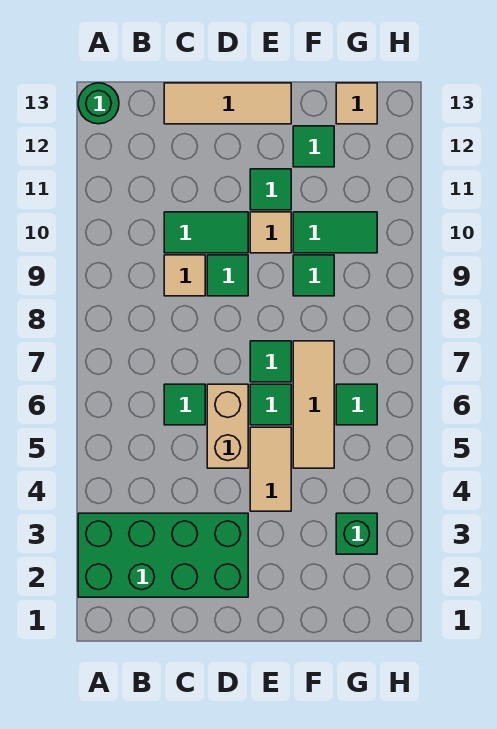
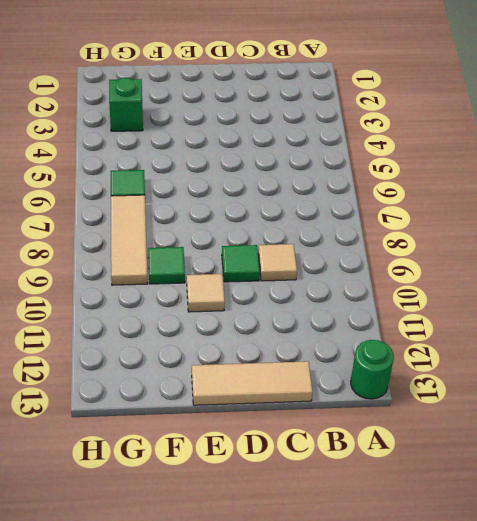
tan 1x3 tile [111,195,147,285] -> tan 1x3 tile moved to [293,341,334,468]
none -> green 2x4 brick [78,513,248,597]
none -> green 1x1 tile [164,384,205,425]
none -> green 1x2 tile [164,212,248,253]

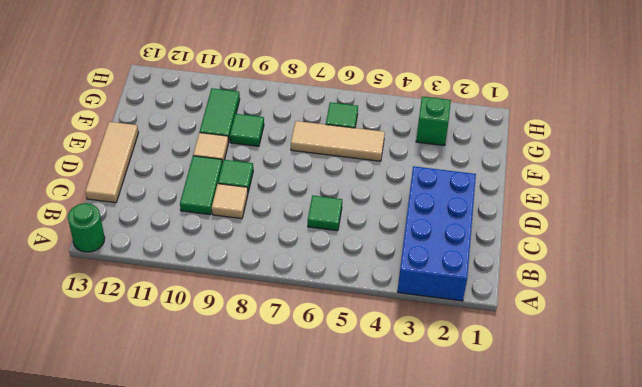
blue 2x4 brick [397,166,476,301] -> green 2x4 brick [78,513,248,597]
none -> tan 1x2 brick [207,384,248,468]
none -> tan 1x2 tile [250,427,291,511]
none -> green 1x1 tile [250,384,291,425]

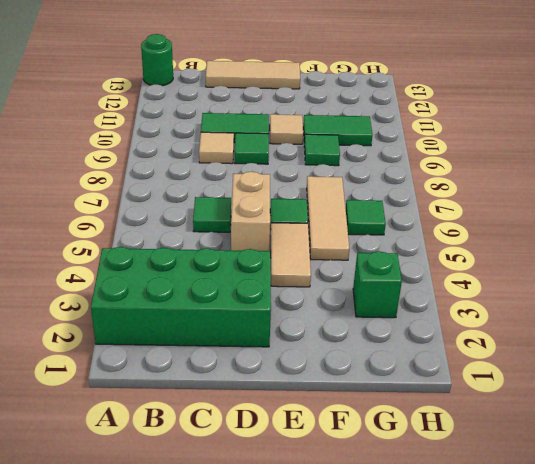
none -> green 1x1 tile [250,341,291,382]
none -> green 1x1 tile [250,169,291,210]
none -> green 1x1 tile [293,126,334,167]

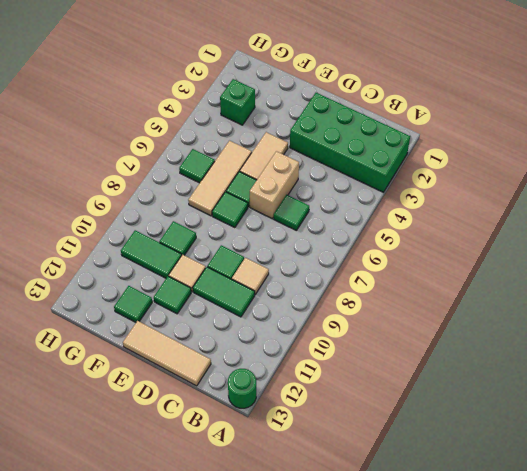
none -> tan 1x1 tile [336,83,377,124]

